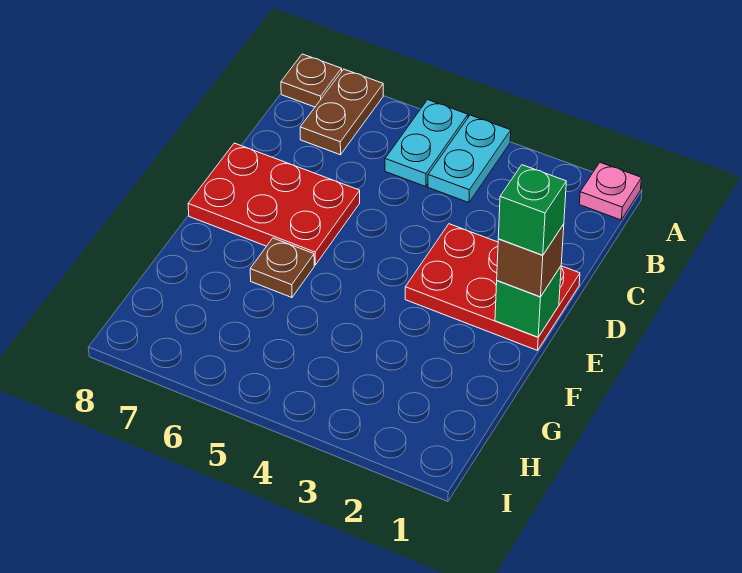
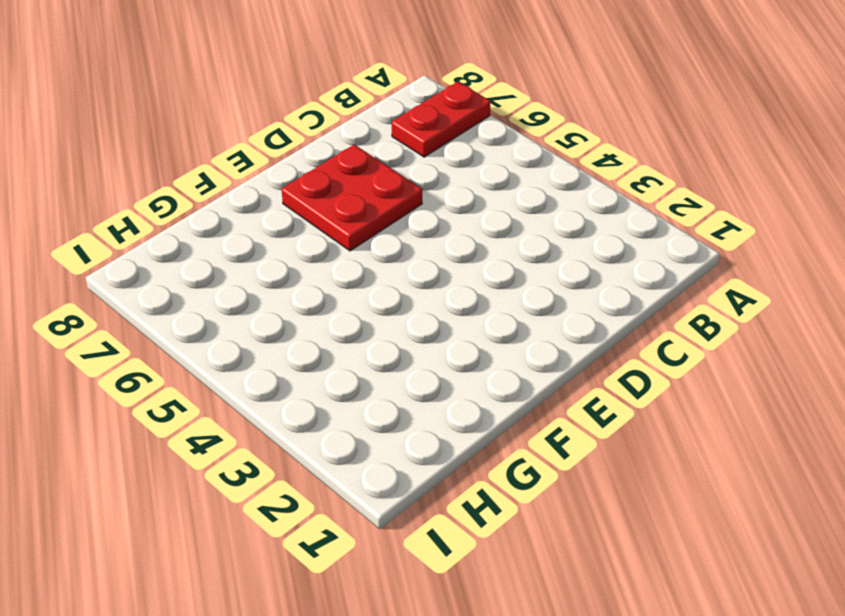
red 1x2 plate [392,82,491,157] -> brown 1x2 plate [300,69,383,155]
red 2x2 plate [282,145,422,251] -> red 2x3 plate [188,143,360,265]
none -> pink 1x1 plate [579,163,641,220]
none -> cyan 1x2 plate [428,115,511,203]

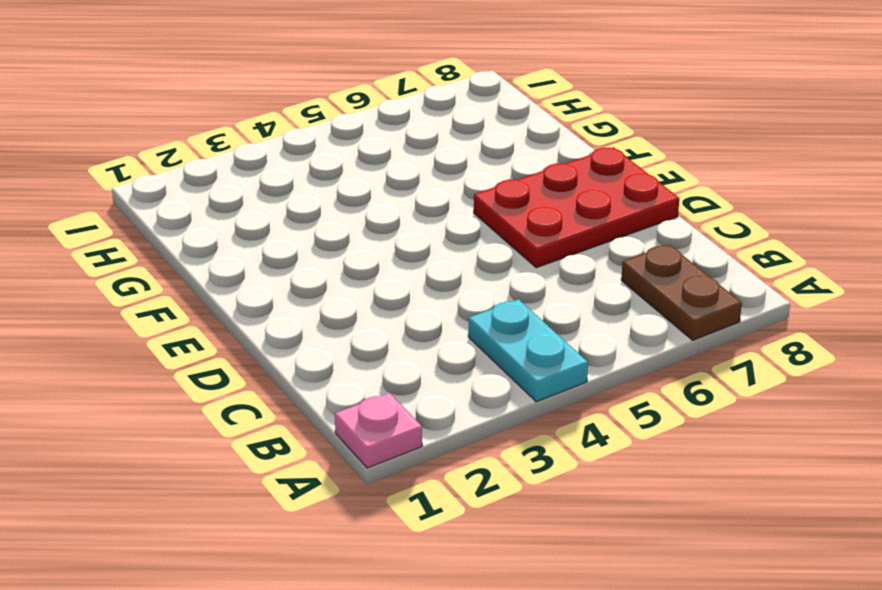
none -> cyan 1x2 plate [385,100,468,187]
none -> brown 1x1 plate [281,54,342,107]

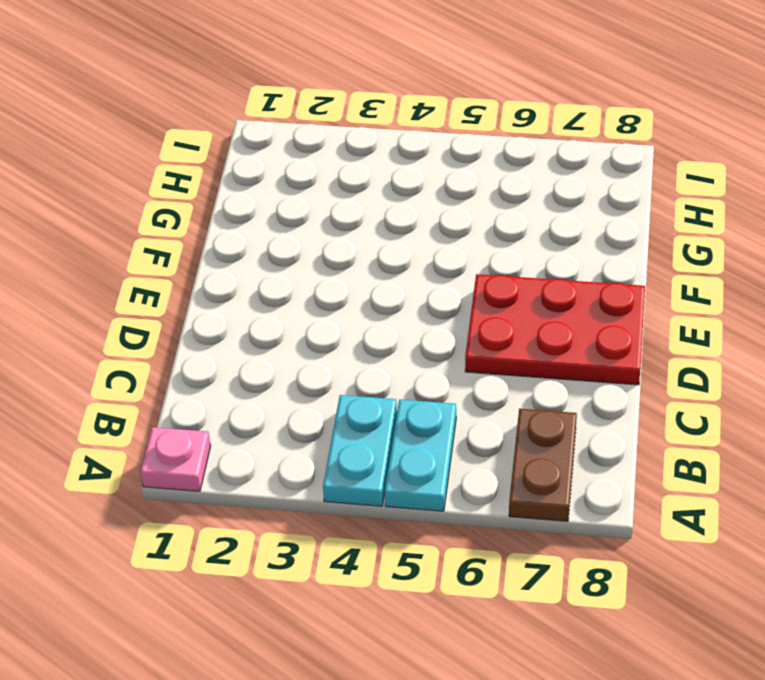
none -> brown 1x1 plate [281,54,342,107]
none -> red 2x3 plate [405,224,580,350]

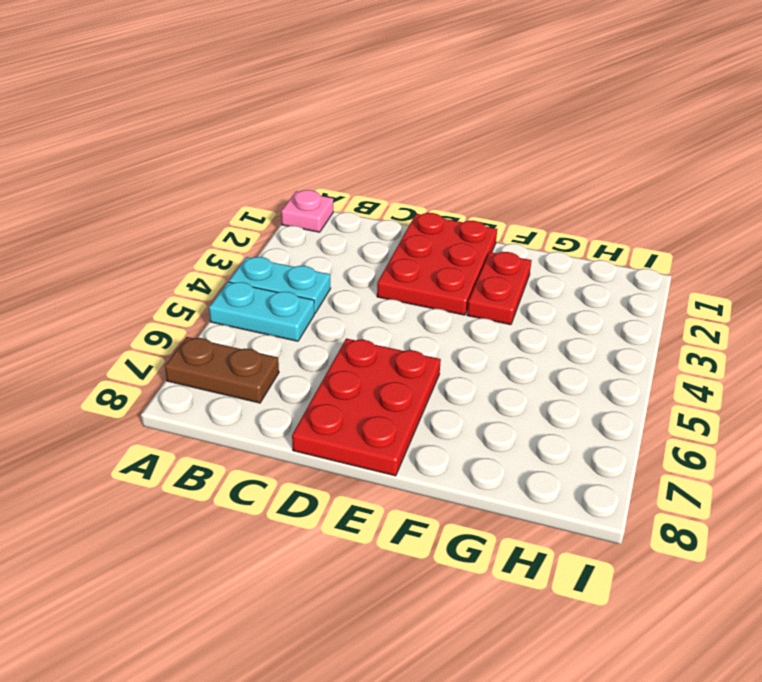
red 1x2 plate [467,252,532,325] -> none
none -> brown 1x1 plate [281,54,342,107]
none -> brown 1x1 plate [250,238,314,297]

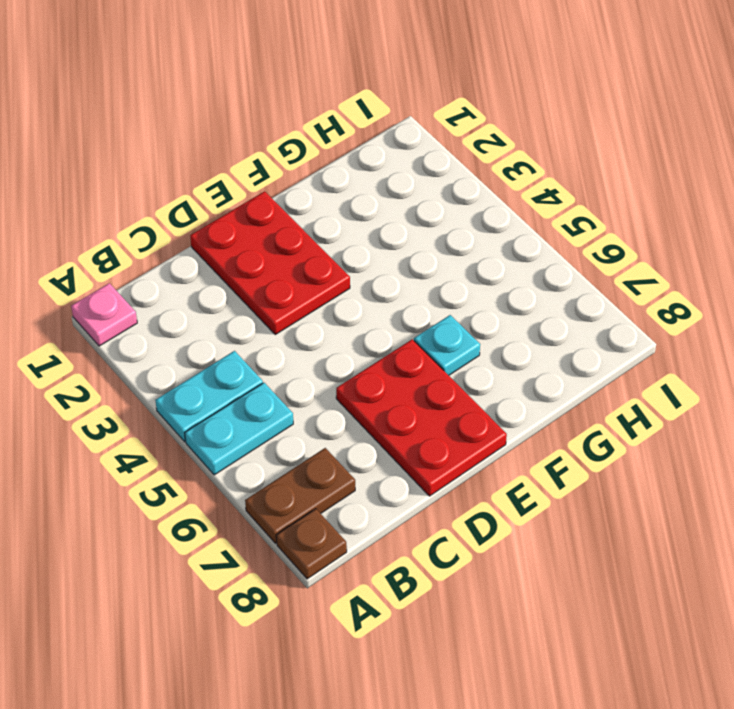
cyan 1x1 plate [414,315,480,375] -> brown 1x1 plate [250,238,314,297]
none -> green 1x1 brick [495,266,561,337]
none -> brown 1x1 brick [497,224,564,297]

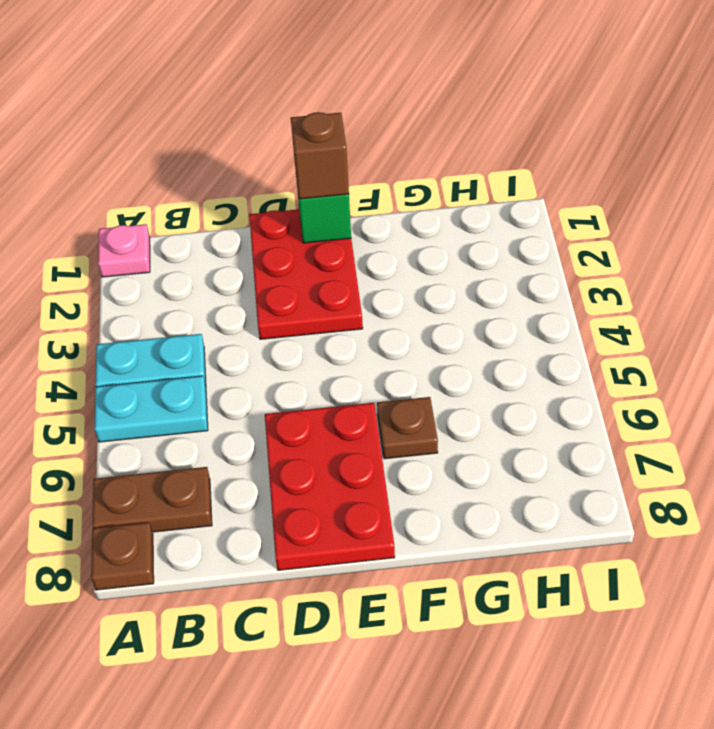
none -> green 1x1 brick [498,165,566,255]

